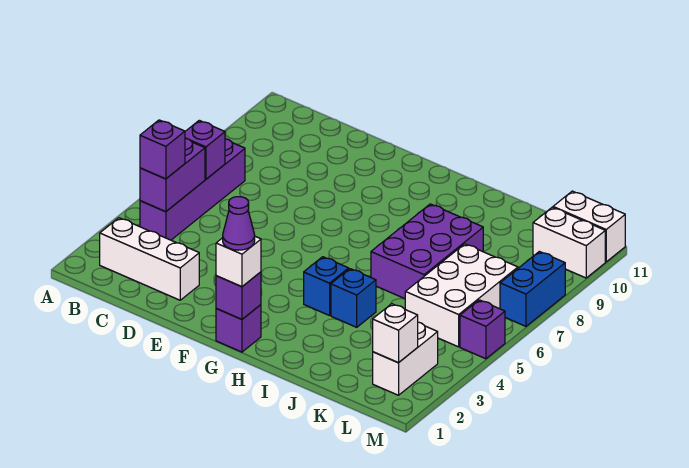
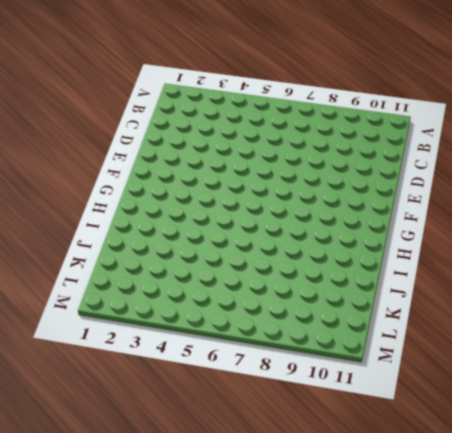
none -> white 1x3 brick [100,218,199,300]
none -> purple 1x4 brick [140,139,245,240]
none -> purple 1x1 brick [216,305,261,352]

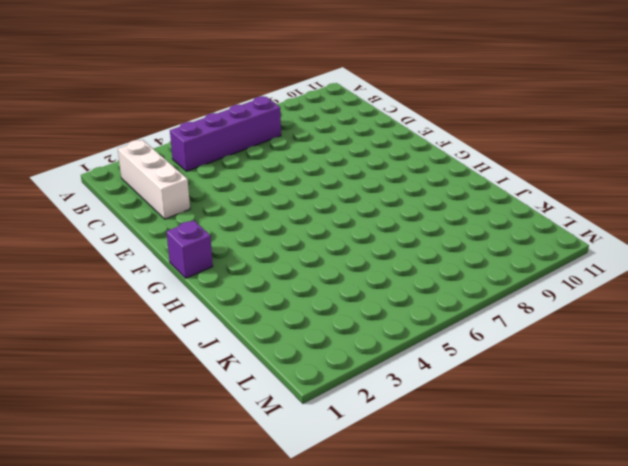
none -> blue 1x1 brick [304,257,349,316]
none -> blue 1x1 brick [331,269,376,327]
none -> purple 2x3 brick [371,204,483,299]

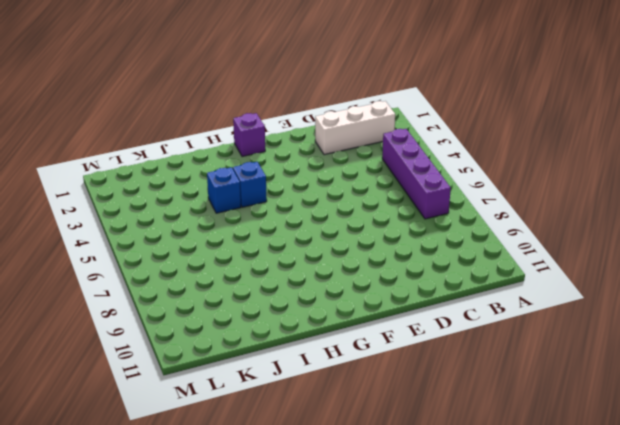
none -> purple 2x3 brick [371,204,483,299]
none -> white 2x3 brick [405,244,518,347]
none -> white 1x2 brick [373,322,438,395]

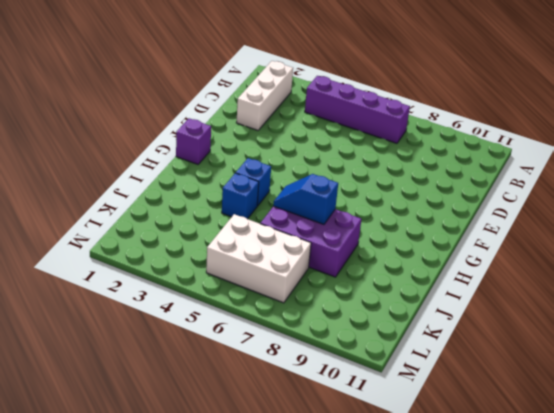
blue 1x2 slope [273,174,338,224] -> none
none -> white 1x2 brick [373,322,438,395]
none -> white 1x2 brick [533,207,605,278]
none -> white 1x2 brick [553,191,625,262]

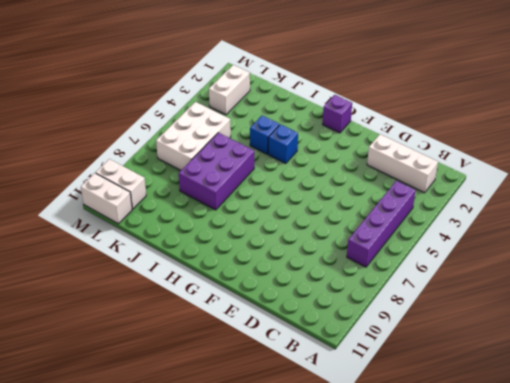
none -> purple 1x1 brick [460,300,505,359]
none -> blue 1x2 brick [500,251,565,326]
none -> purple 1x2 brick [140,138,205,212]

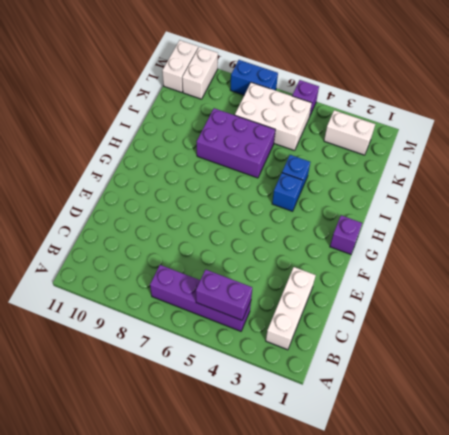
none -> purple 1x1 brick [185,120,225,179]
none -> purple 1x1 brick [216,272,261,319]
none -> white 1x1 brick [373,304,418,363]

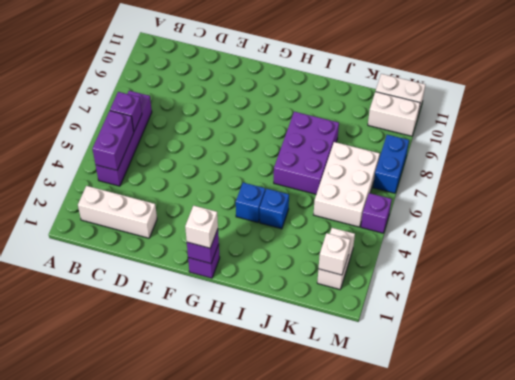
none -> purple 1x1 brick [140,120,185,179]
none -> purple 1x1 cone [223,197,255,250]

